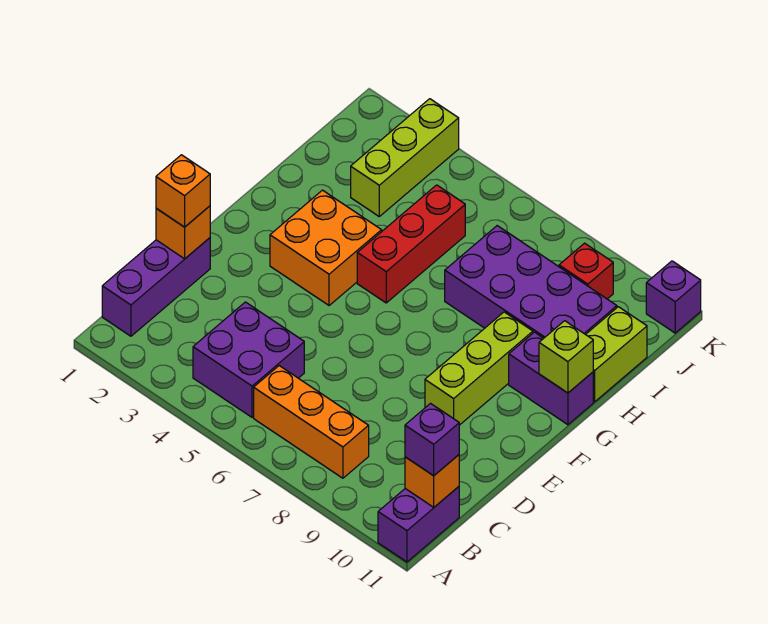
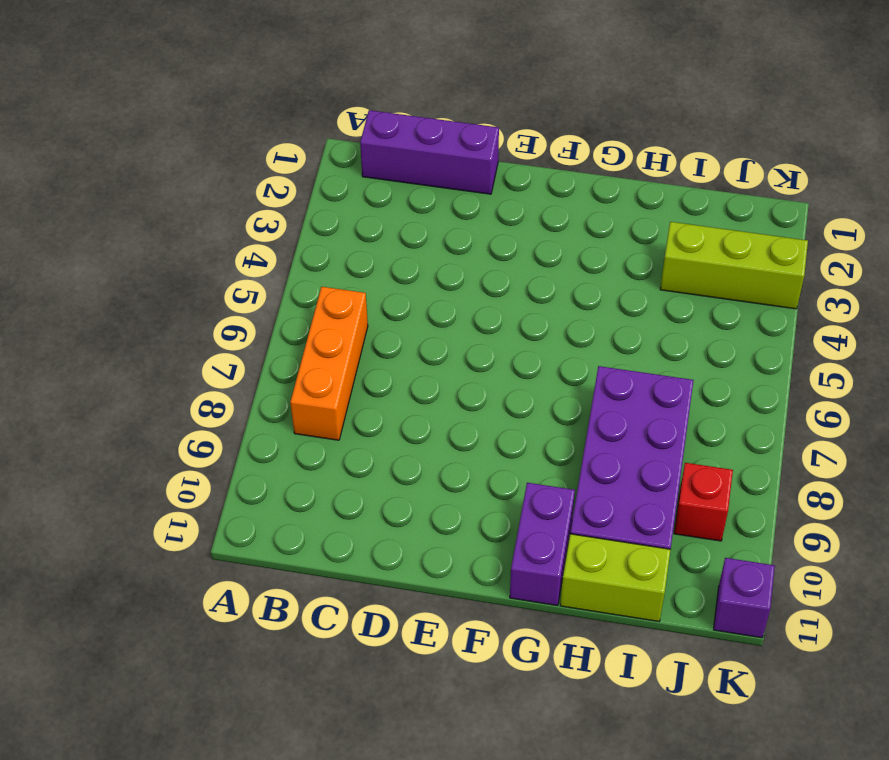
none -> purple 1x2 brick [378,487,459,562]
none -> purple 2x2 brick [193,302,304,417]
none -> lime 1x3 brick [425,312,533,425]

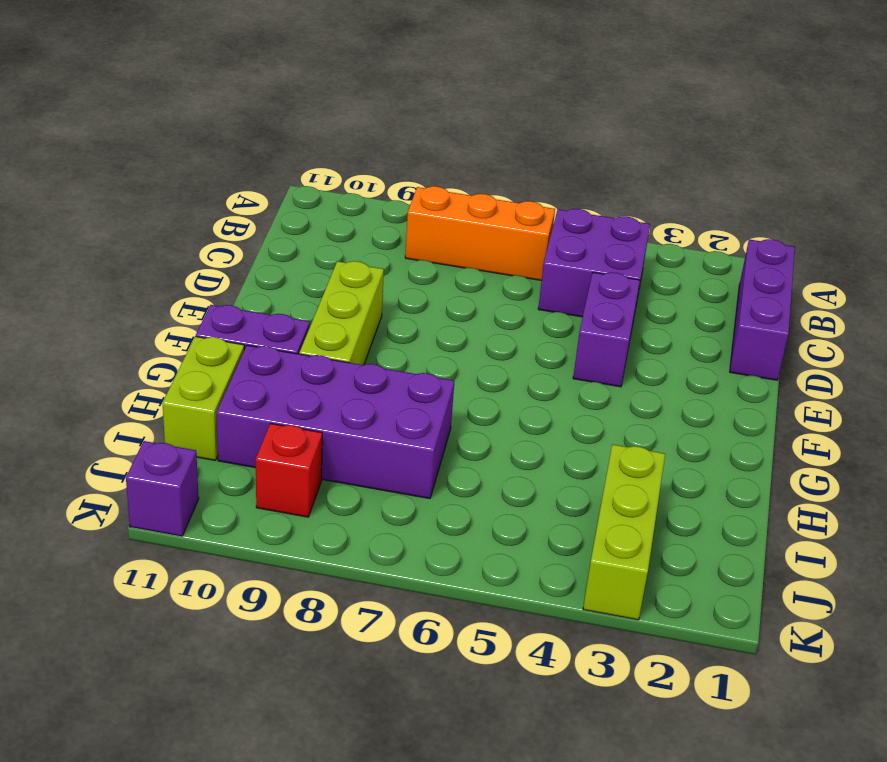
purple 1x2 brick [573,272,640,387] -> purple 1x2 brick moved to [378,487,459,562]
none -> orange 2x2 brick [270,190,382,306]
none -> red 1x3 brick [357,185,465,303]
none -> orange 1x1 brick [405,455,459,507]

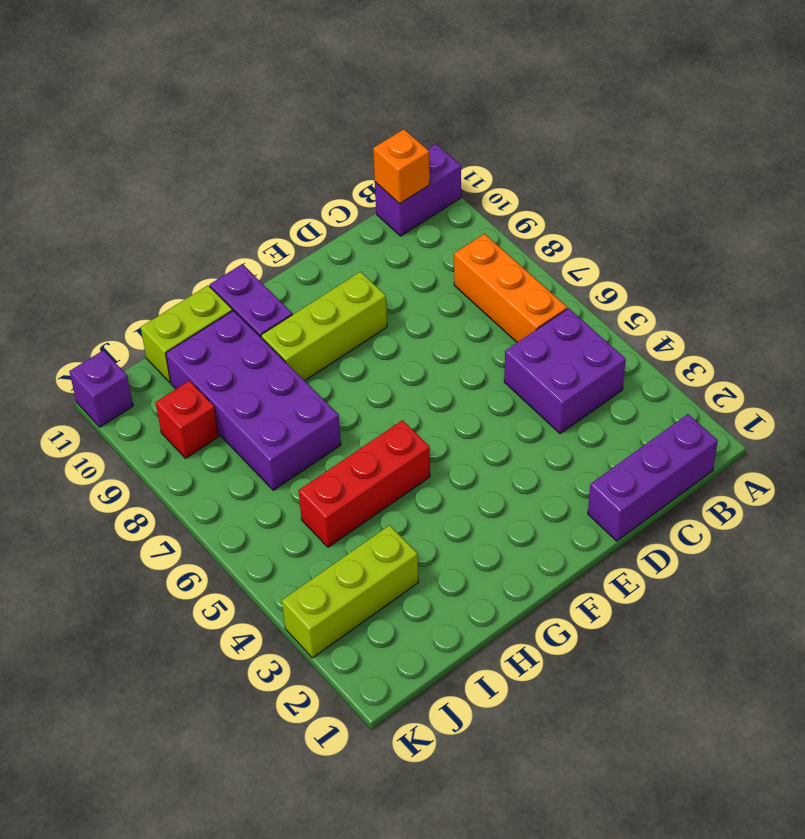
none -> orange 2x2 brick [270,190,382,306]
none -> orange 1x1 brick [156,206,210,259]
none -> lime 1x1 brick [539,321,593,393]

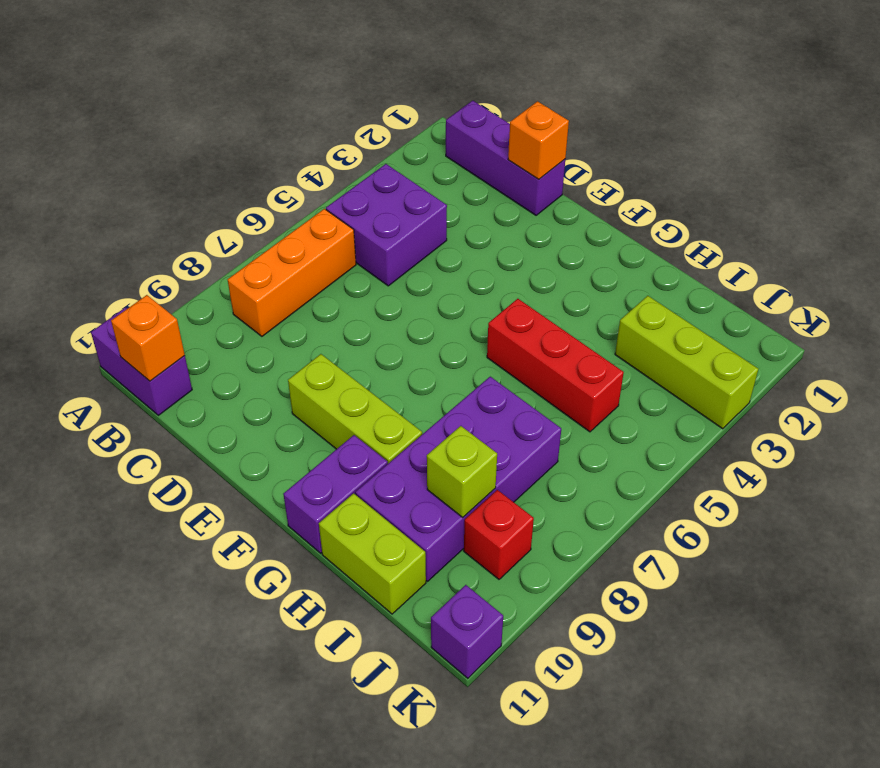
lime 1x1 brick [427,426,497,517] -> lime 1x1 brick moved to [539,321,593,393]
none -> orange 2x2 brick [270,190,382,306]
none -> purple 1x1 brick [405,403,459,476]
none -> orange 1x1 brick [156,155,210,227]

